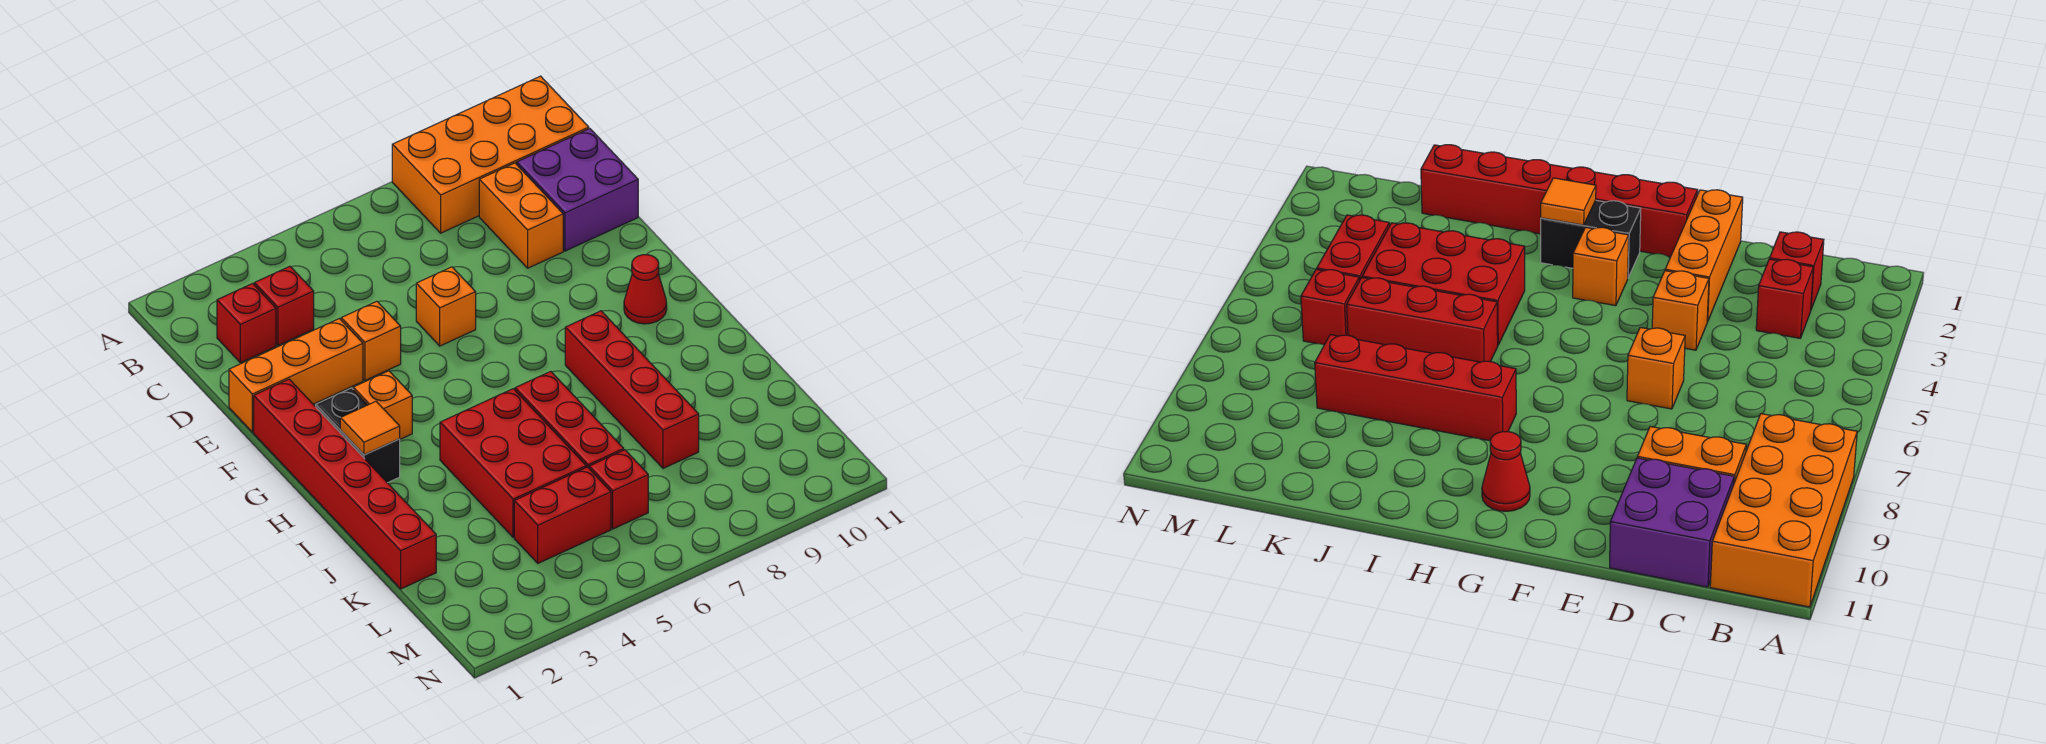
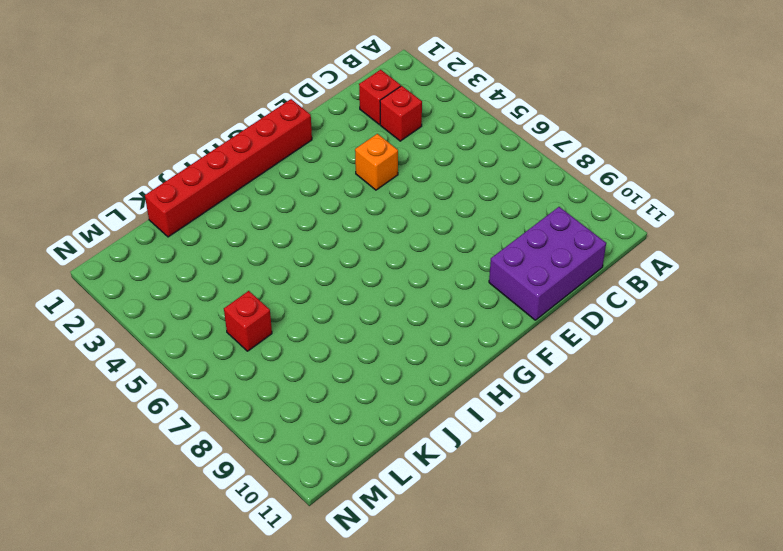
purple 2x3 brick [489,207,606,320] -> purple 2x2 brick [517,129,638,251]
none -> orange 2x4 brick [392,76,589,233]
none -> orange 1x2 brick [479,163,563,268]
none -> orange 1x3 brick [229,319,363,432]

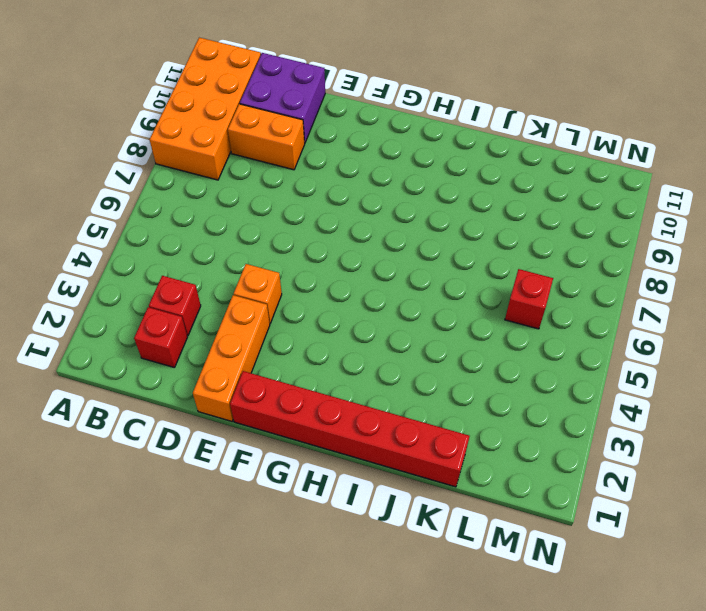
none -> orange 1x1 brick [416,267,476,346]
none -> black 1x2 brick [316,388,400,483]
none -> orange 1x1 brick [353,371,412,439]

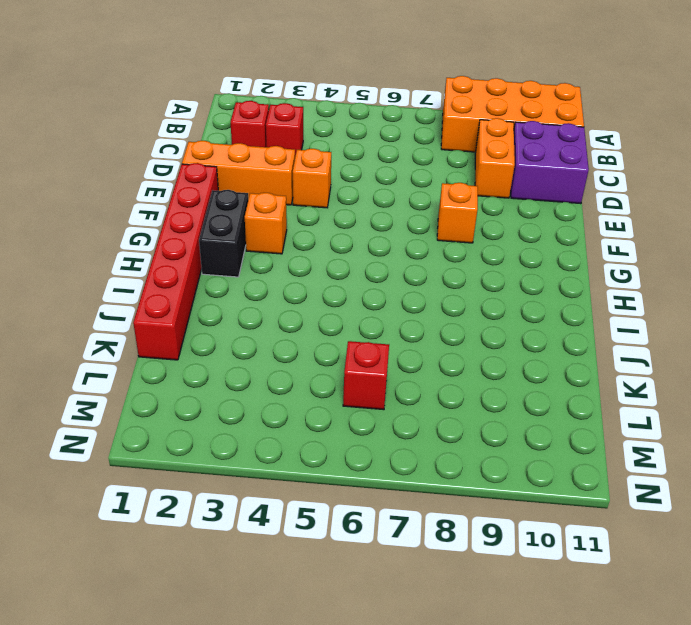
orange 1x1 brick [437,183,478,243] -> orange 1x1 brick moved to [416,267,476,346]
none -> red 1x1 cone [624,255,667,324]
none -> red 1x4 brick [565,311,699,468]
none -> red 2x3 brick [440,389,586,537]

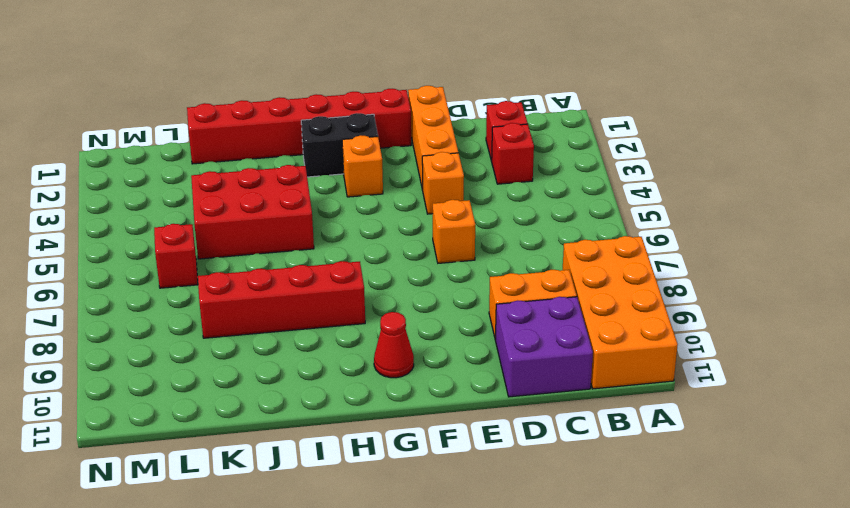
none -> red 1x3 brick [515,371,624,468]
none -> red 1x2 brick [514,467,611,563]
none -> orange 1x1 tile [340,401,400,455]

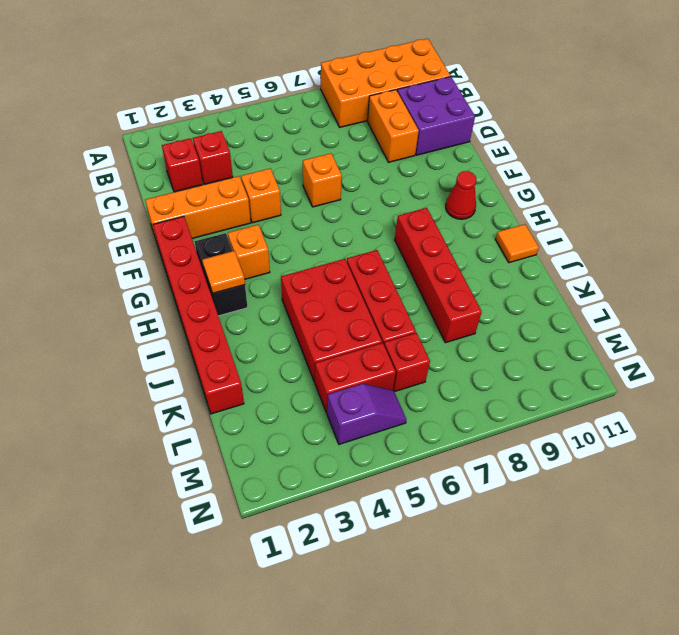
orange 1x1 tile [496,224,539,263] -> none
purple 1x2 slope [327,384,406,444] -> none

